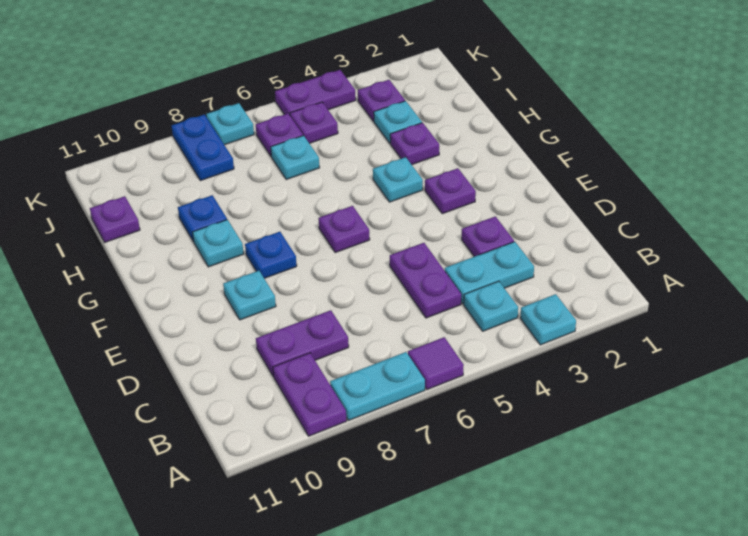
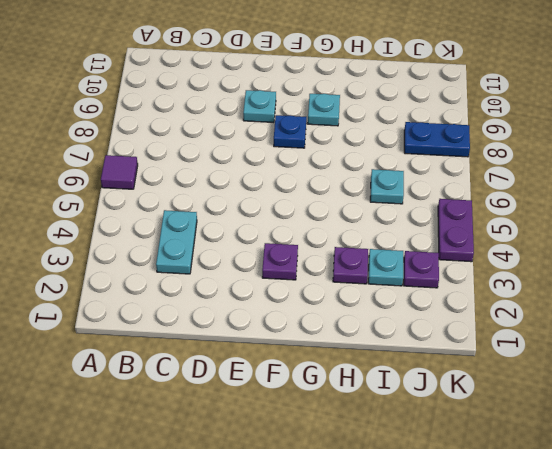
none -> cyan 1x1 plate [520,294,576,345]
none -> cyan 1x2 plate [330,352,425,420]
none -> purple 1x2 plate [273,353,347,436]

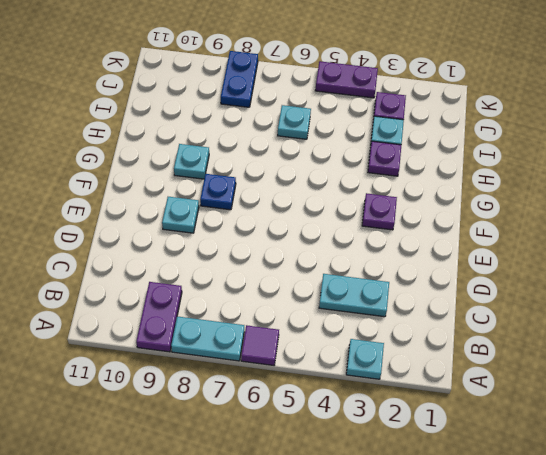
none -> cyan 1x1 plate [464,281,518,331]
none -> purple 1x2 plate [390,243,461,318]
none -> purple 1x2 plate [256,310,349,376]

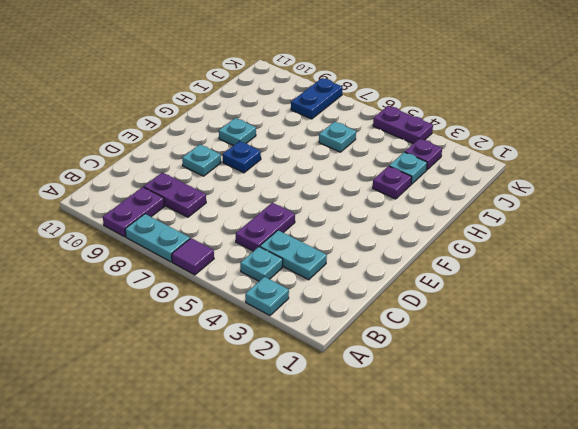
none -> purple 1x1 plate [462,216,514,257]
none -> purple 1x1 plate [425,168,476,214]
none -> purple 1x1 plate [318,206,370,253]

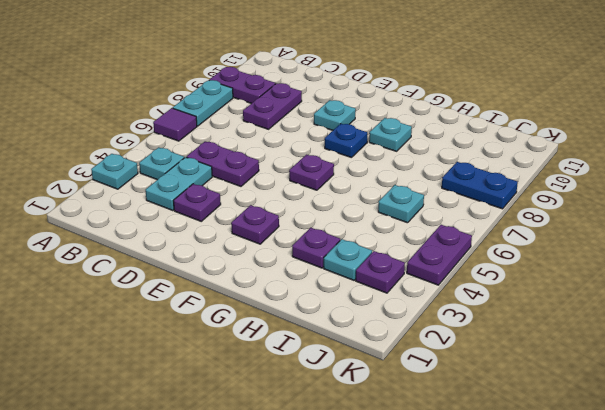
none -> cyan 1x1 plate [373,157,423,202]
none -> blue 1x1 plate [178,195,227,242]
none -> purple 1x1 plate [90,196,140,242]

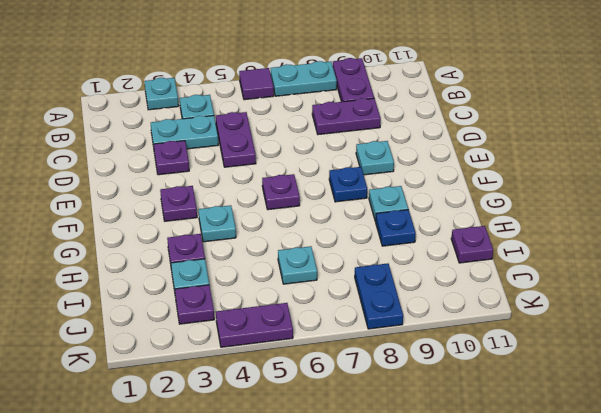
none -> purple 1x1 plate [290,102,338,143]
none -> purple 1x1 plate [256,114,303,156]
none -> cyan 1x1 plate [206,103,254,145]

